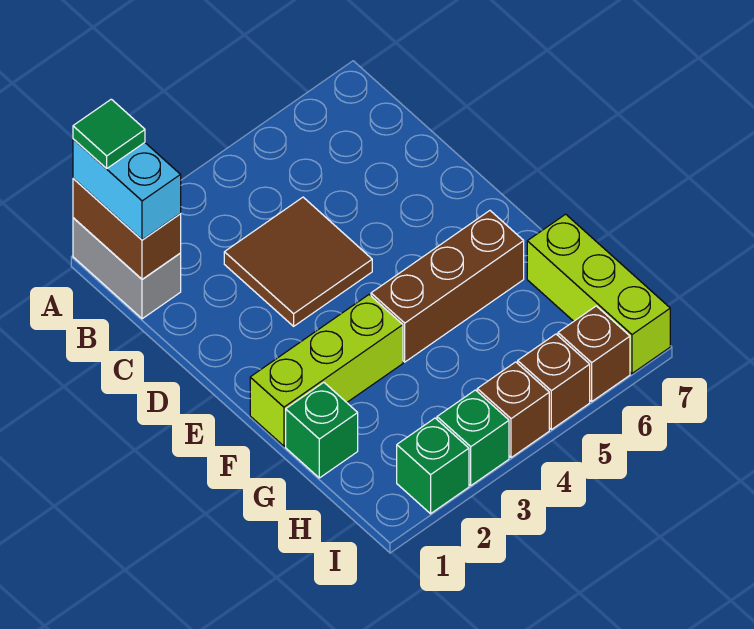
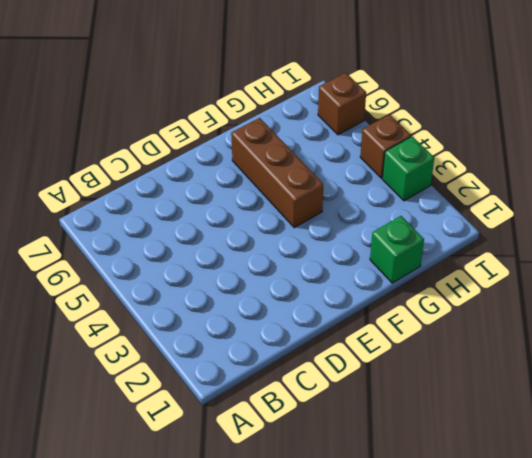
none -> grey 1x2 brick [73,218,181,319]
none -> brown 2x2 tile [224,197,372,326]
none -> lime 1x3 brick [250,295,403,446]

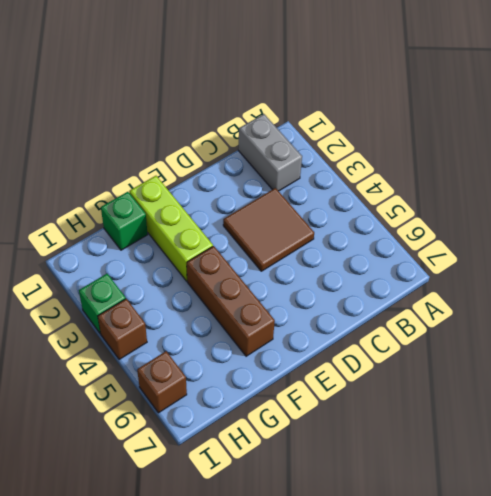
grey 1x2 brick [238,114,302,191] -> grey 1x2 brick turned to [73,218,181,319]
none -> lime 1x3 brick [527,214,670,373]
none -> green 1x1 brick [397,418,469,514]
none -> brown 1x1 brick [518,334,590,430]

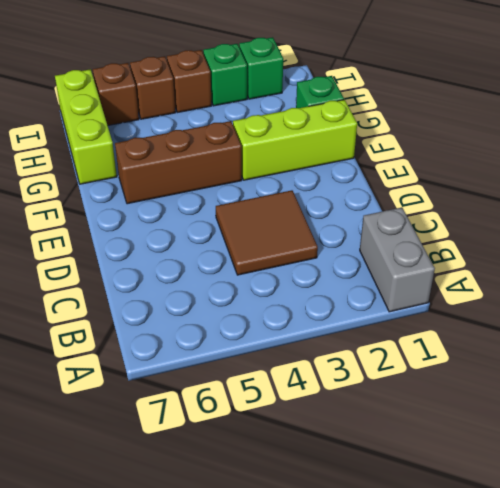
none -> brown 1x2 brick [73,179,181,279]
none -> cyan 1x2 brick [73,139,181,240]
none -> green 1x1 tile [73,99,145,169]

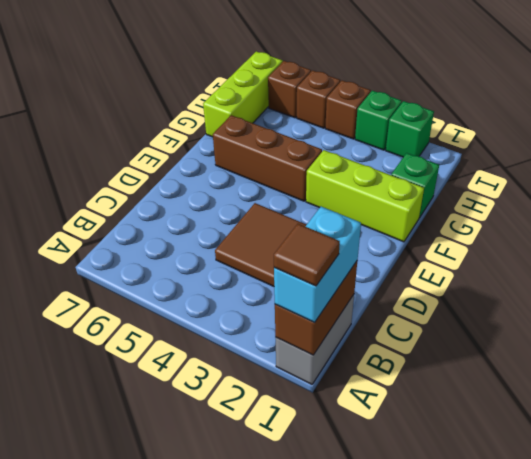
brown 1x1 tile [274,224,340,286] -> green 1x1 tile [73,99,145,169]

